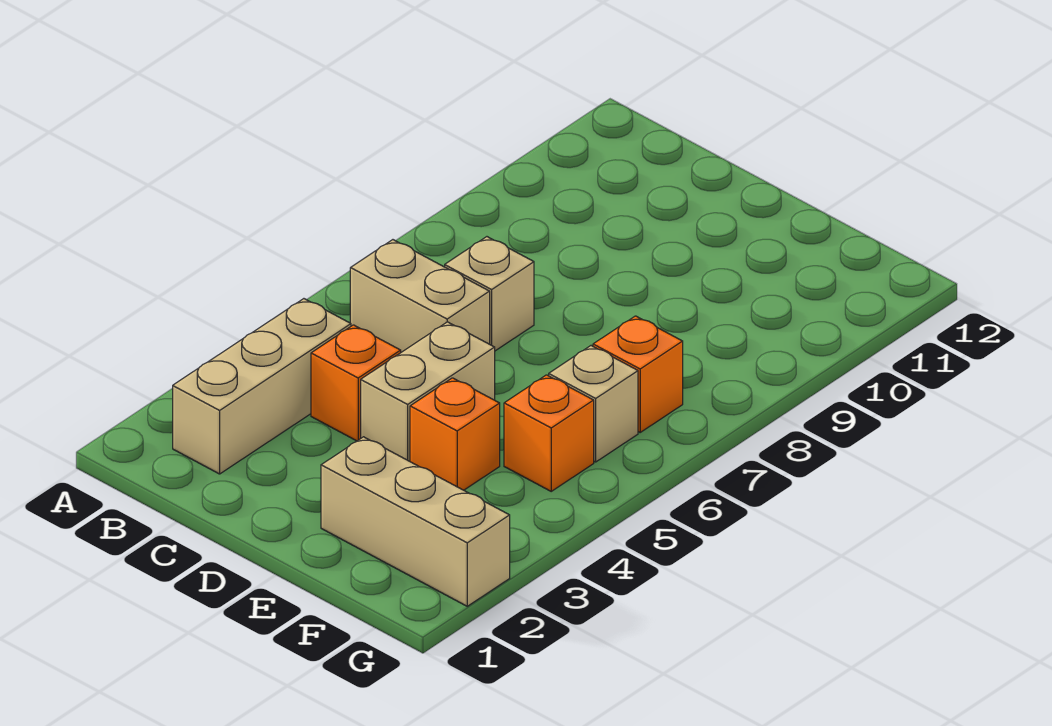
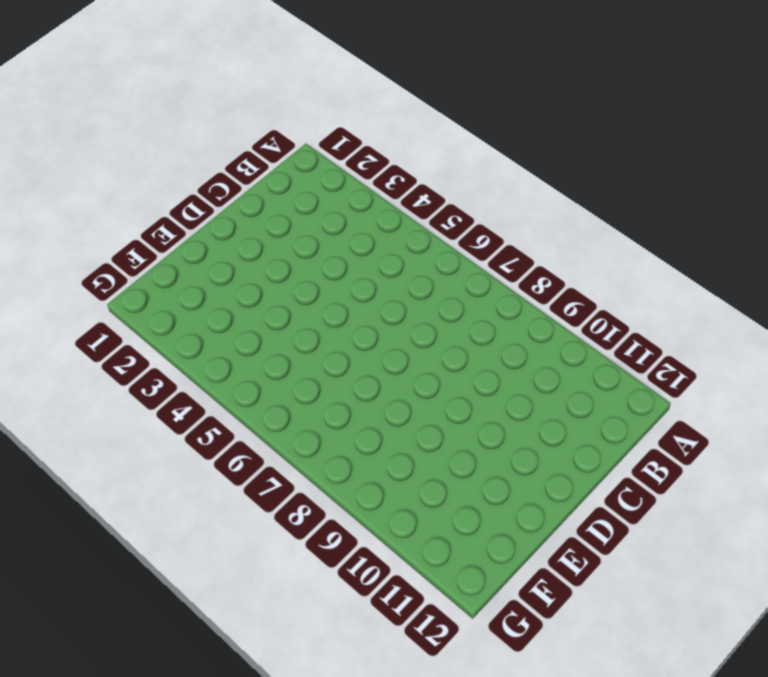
none -> tan 1x3 brick [173,299,351,474]
none -> tan 1x2 brick [350,240,490,352]

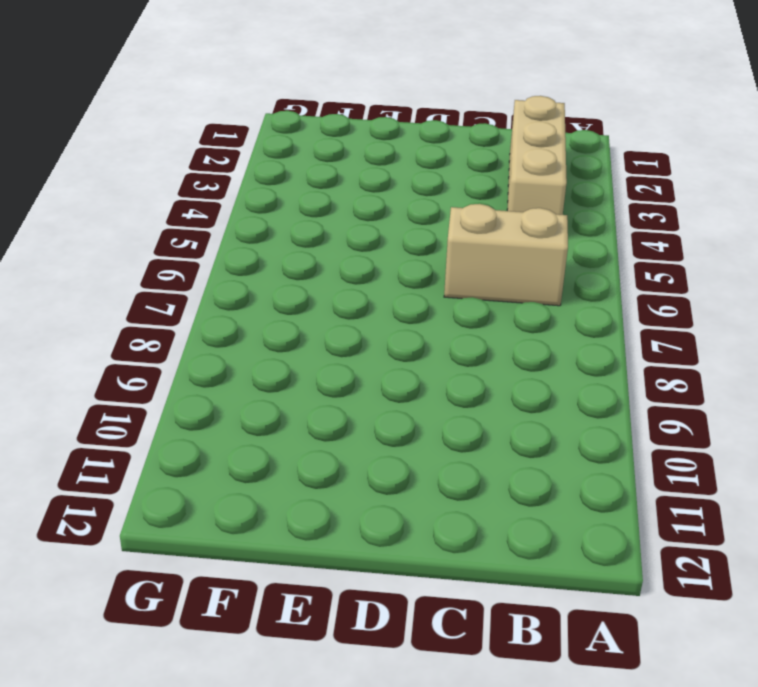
none -> orange 1x1 brick [311,325,401,441]
none -> tan 1x1 brick [445,237,534,351]

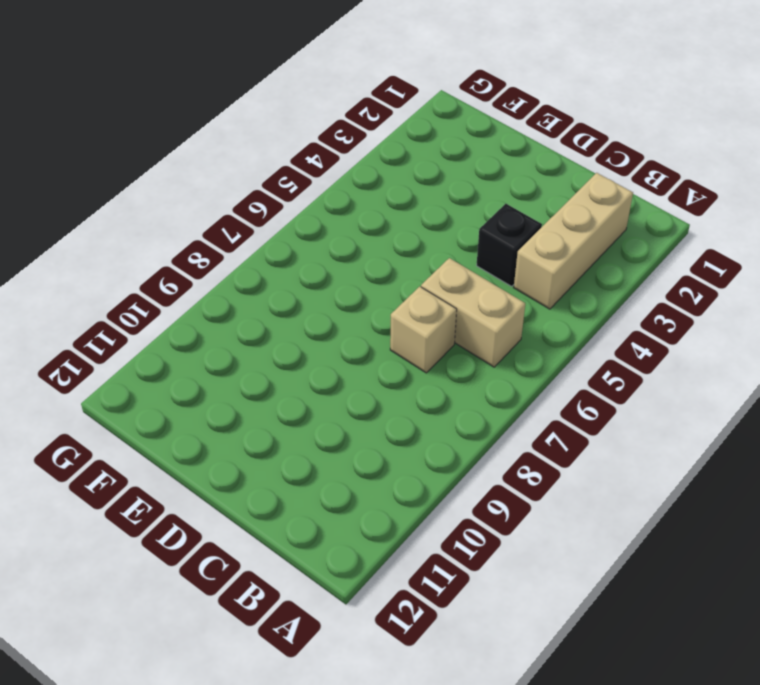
black 1x1 brick [477,204,542,287] -> orange 1x1 brick [311,325,401,441]
none -> tan 1x2 brick [361,322,495,461]
none -> tan 1x3 brick [321,437,510,606]

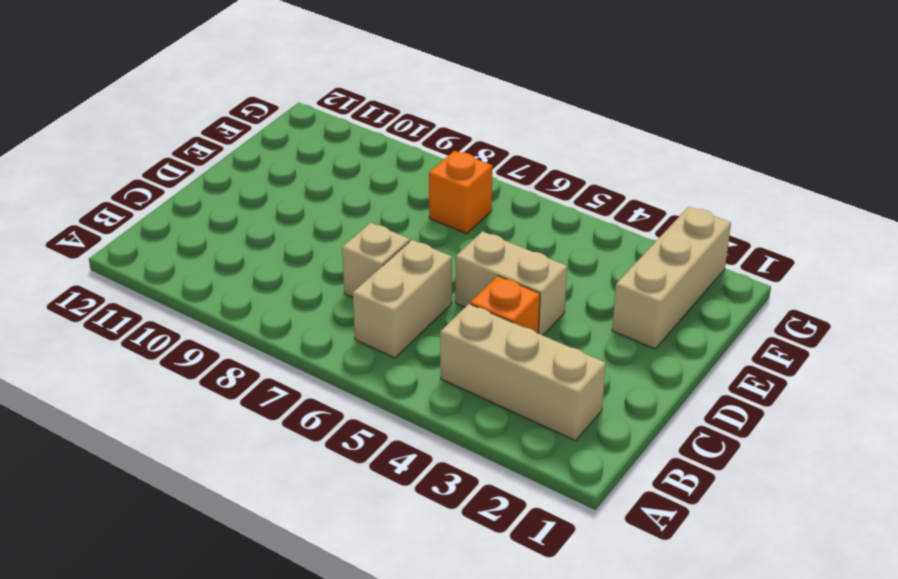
none -> orange 1x1 brick [410,378,500,490]
none -> orange 1x1 brick [504,375,594,491]

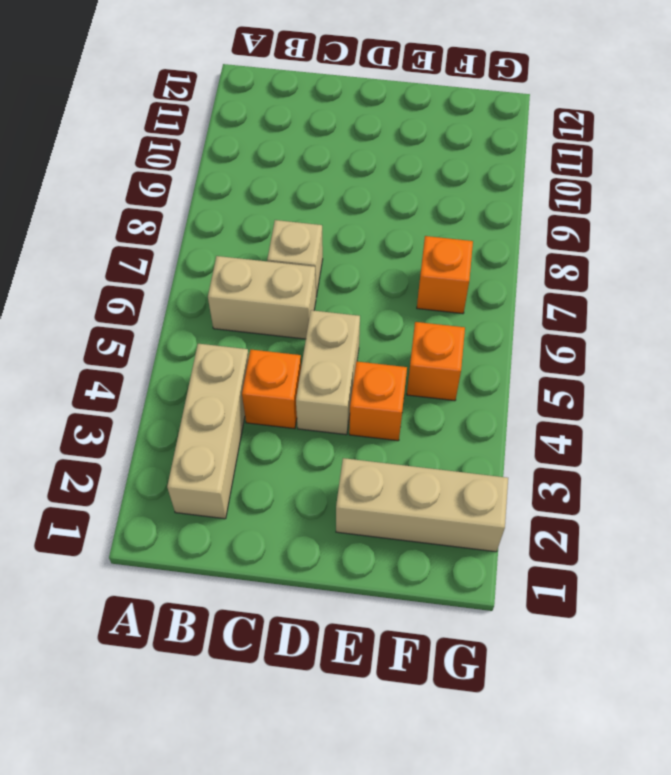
none -> tan 1x1 brick [549,346,638,462]

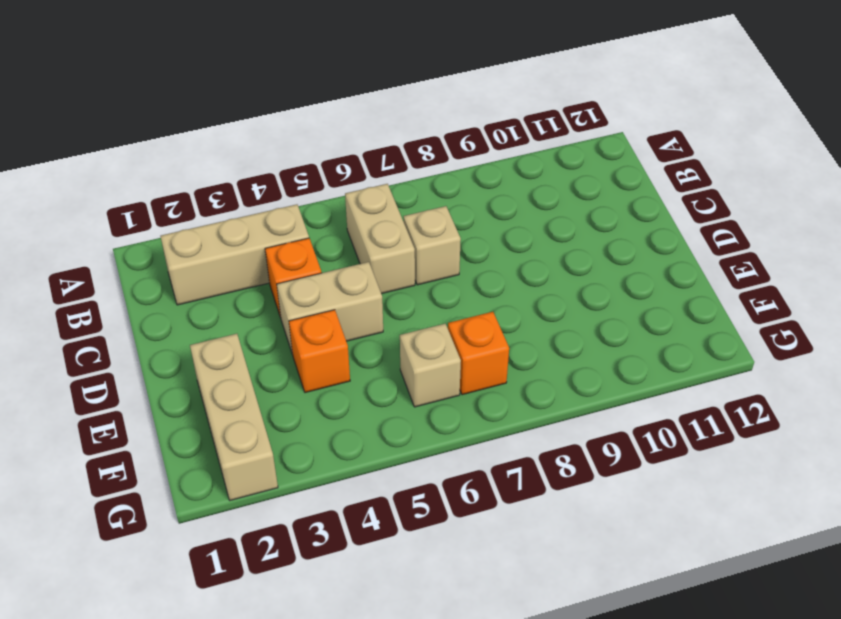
none -> orange 1x1 brick [504,375,594,491]

